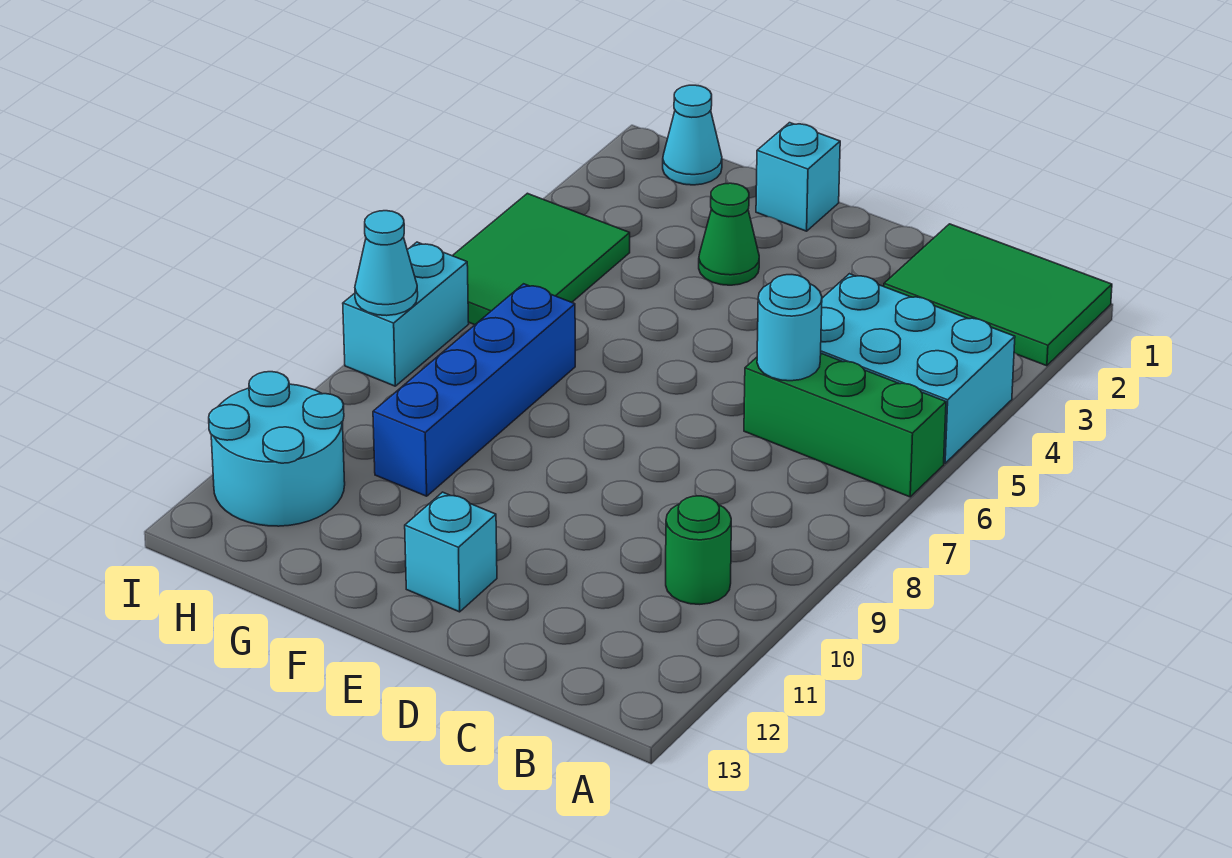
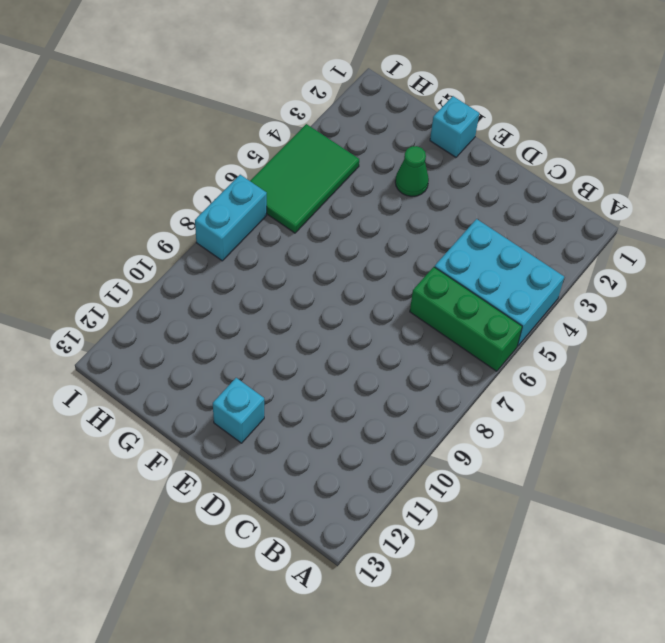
none -> green 2x3 tile [884,224,1112,366]
none -> green 1x1 round brick [666,496,731,604]
none -> blue 1x4 brick [373,284,575,496]

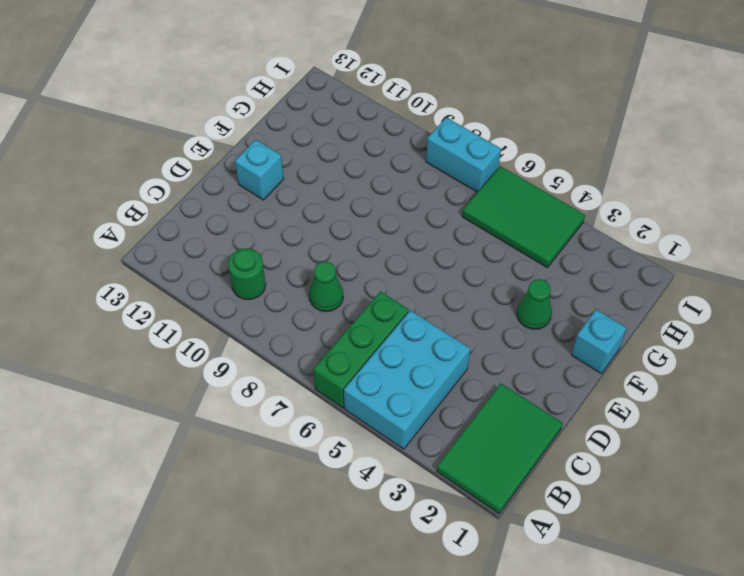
green 1x1 cone [309,261,343,312] -> none
none -> blue 1x4 brick [373,284,575,496]
none -> cyan 1x1 cone [663,85,722,185]
none -> cyan 2x2 round brick [209,372,345,526]

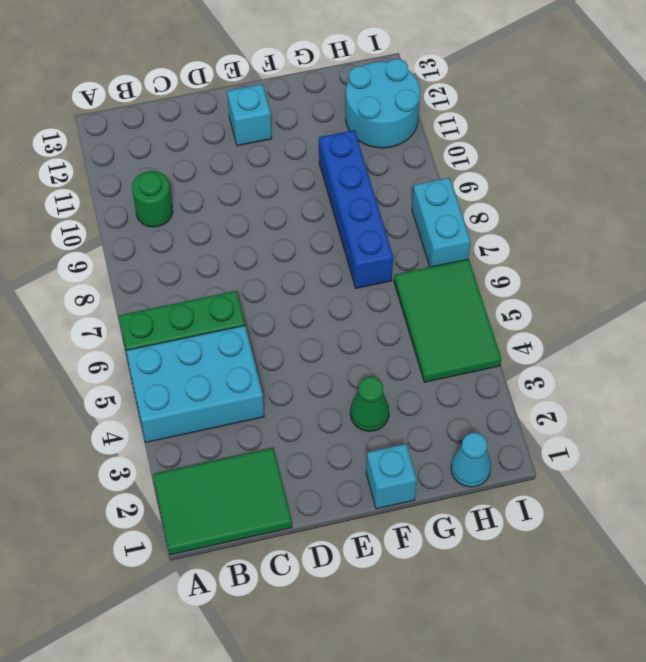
none -> cyan 1x1 round brick [757,275,822,381]
none -> cyan 1x1 cone [355,211,418,316]

